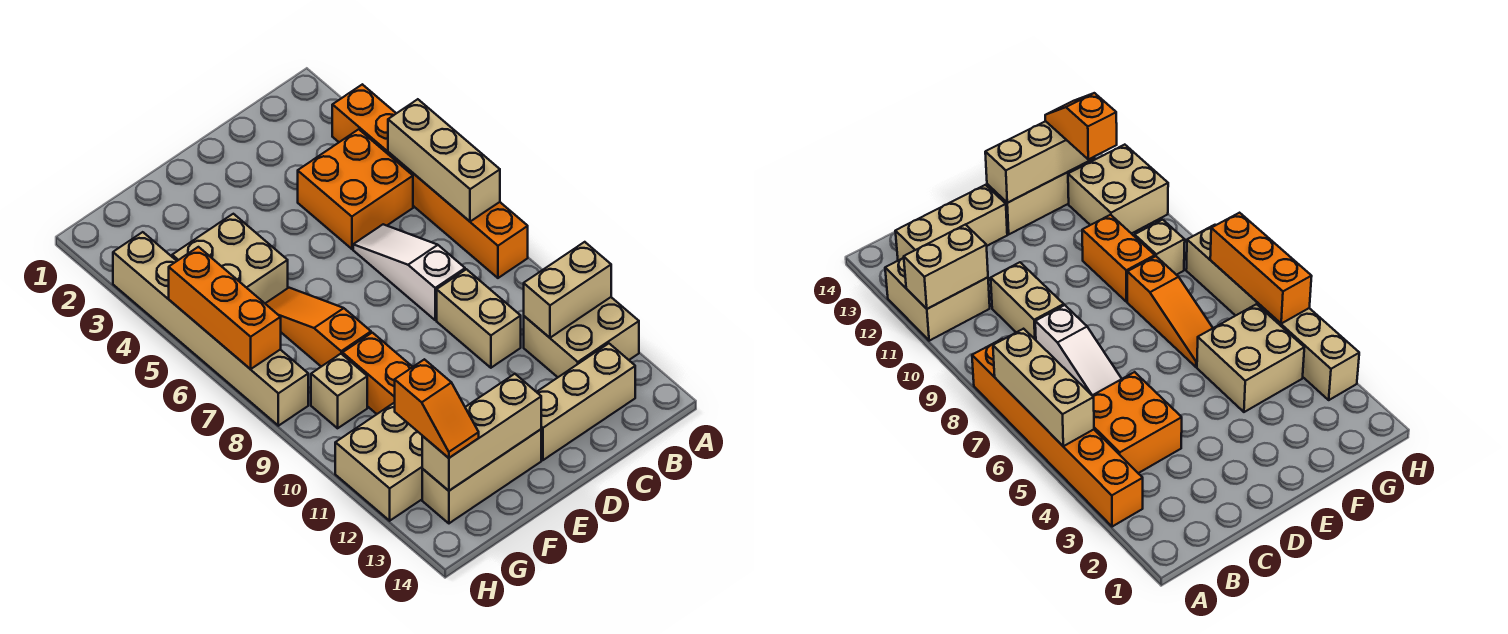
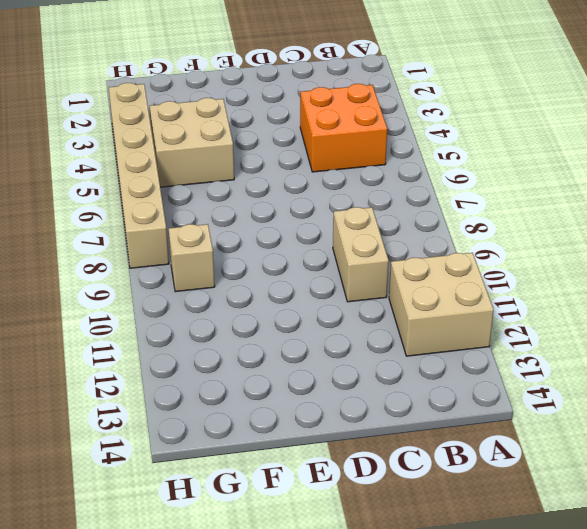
none -> orange 1x6 brick [332,84,528,278]
none -> tan 1x3 brick [537,343,635,460]
none -> white 1x3 slope [353,224,465,320]

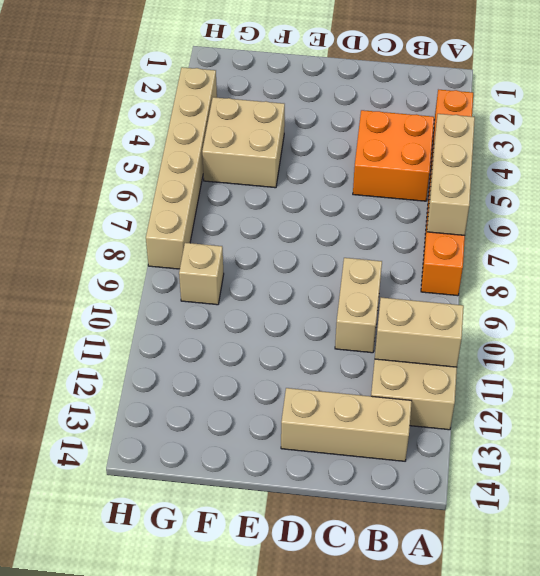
none -> white 1x3 slope [353,224,465,320]
none -> tan 1x3 brick [422,429,541,523]
none -> orange 1x3 slope [265,288,371,367]

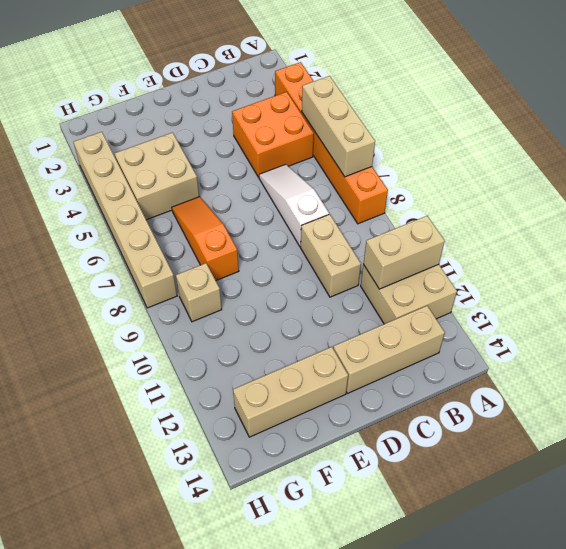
none -> orange 1x2 brick [343,333,412,414]
none -> tan 2x2 brick [335,402,423,521]
none -> tan 1x3 brick [422,374,541,491]

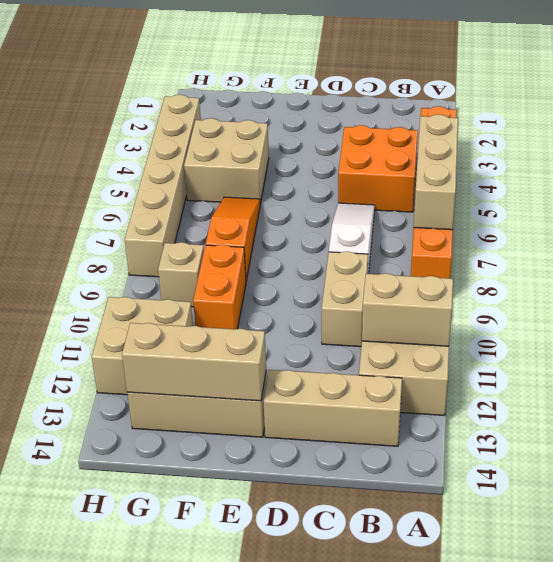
none -> orange 1x3 brick [169,247,281,369]
none -> orange 1x2 slope [395,359,479,458]

